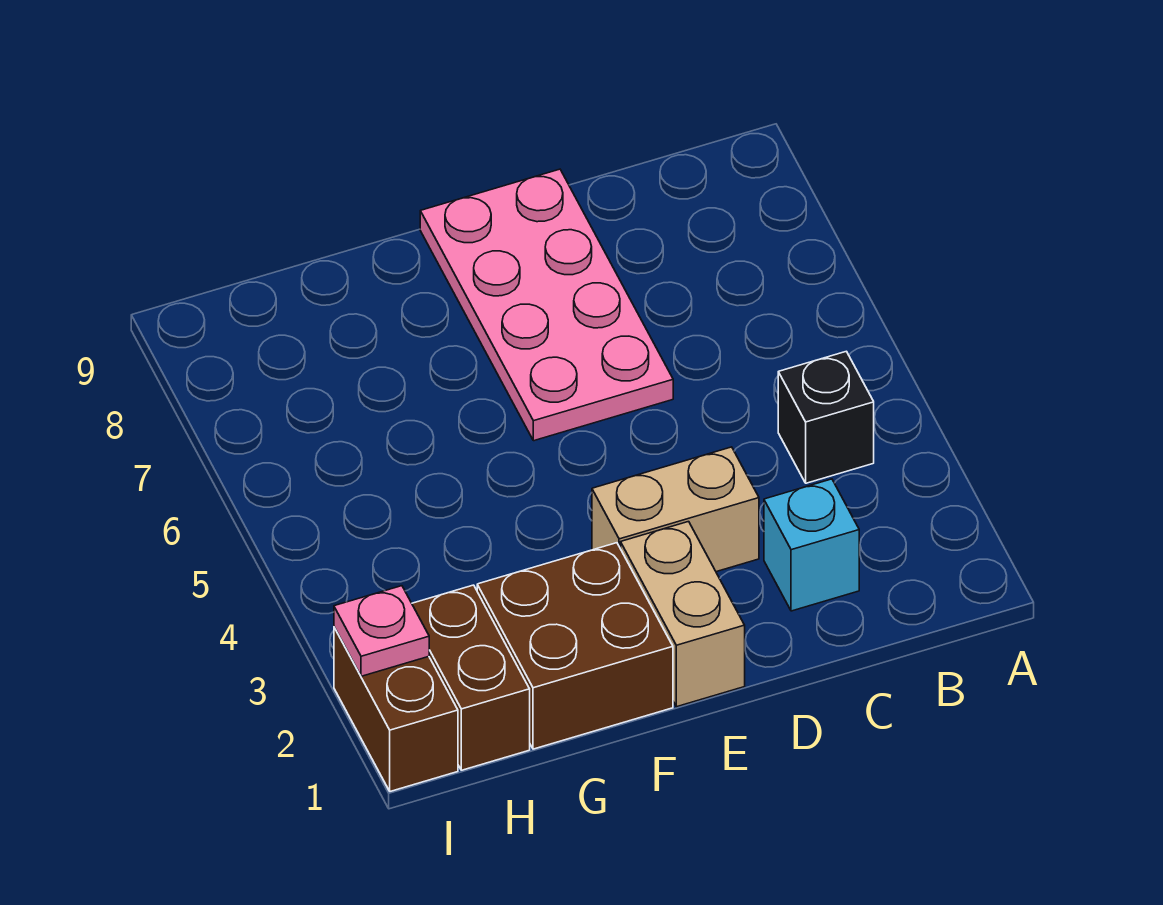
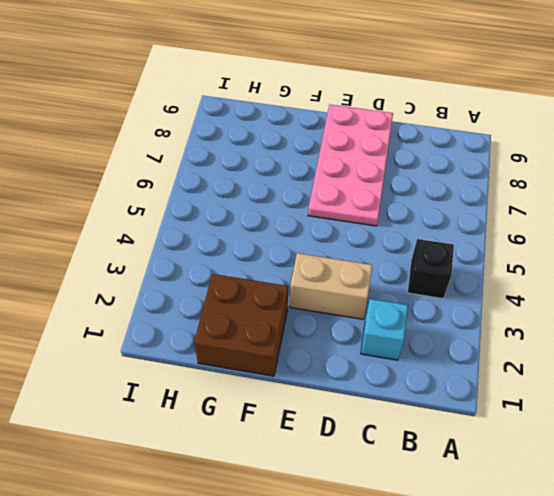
none -> tan 1x2 brick [621,522,745,707]
none -> brown 1x2 brick [412,585,530,770]

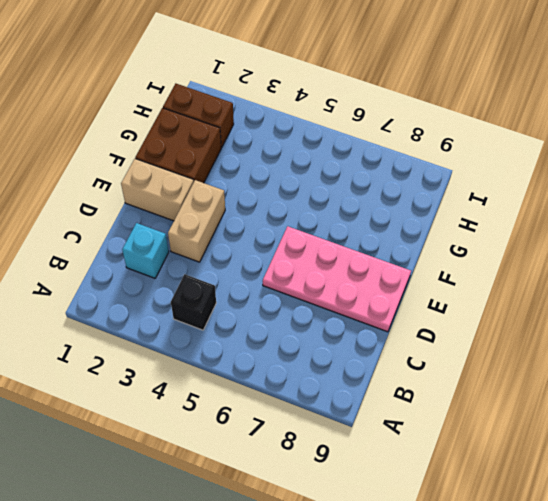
none -> brown 1x2 brick [334,627,458,791]
none -> pink 1x1 plate [334,586,429,676]

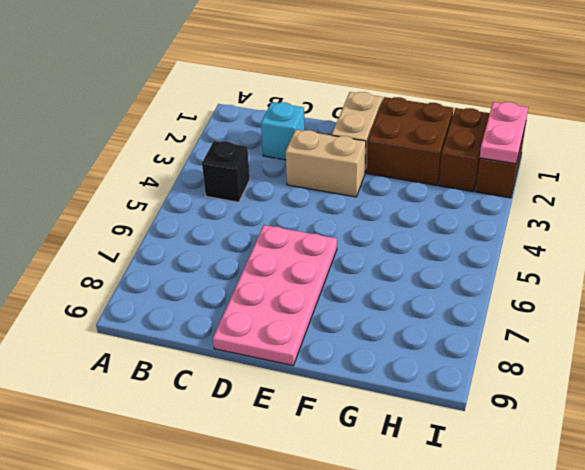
pink 1x2 plate [480,102,528,164] -> pink 1x1 plate [334,586,429,676]

